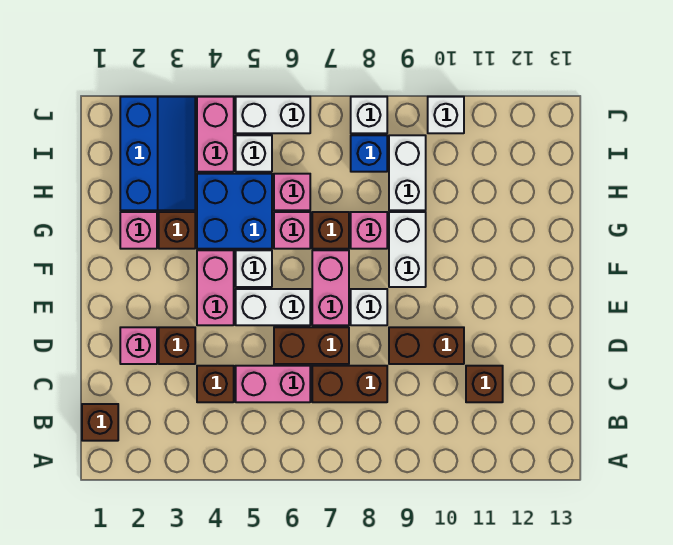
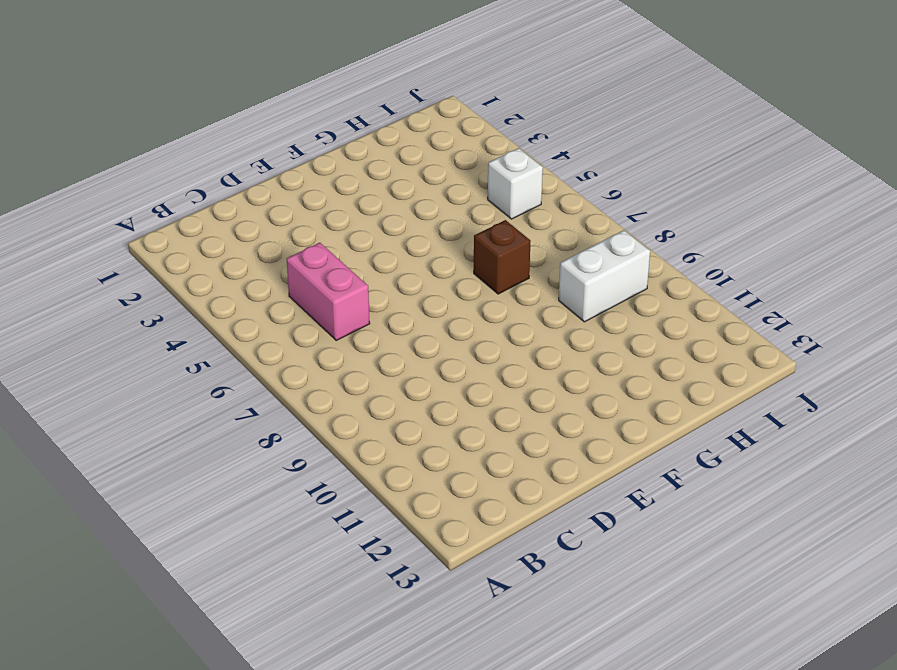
none -> brown 1x1 brick [82,404,118,441]
none -> brown 1x1 brick [197,366,234,402]
none -> brown 1x2 brick [312,366,387,402]
none -> brown 1x1 brick [466,366,503,402]

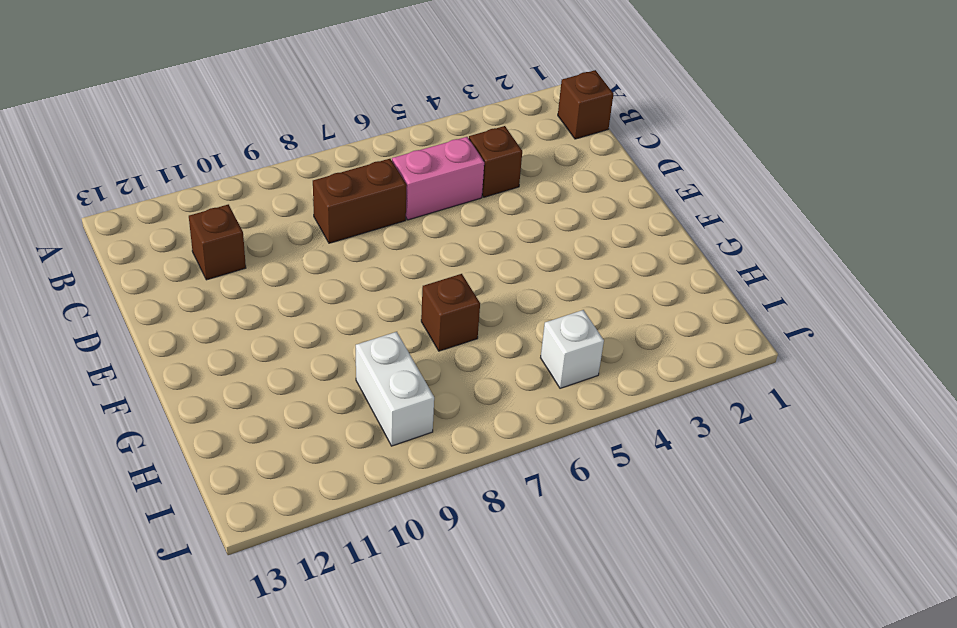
none -> pink 1x1 brick [120,327,157,364]
none -> brown 1x1 brick [159,327,195,364]
none -> brown 1x2 brick [274,327,349,364]
none -> brown 1x2 brick [389,327,464,364]

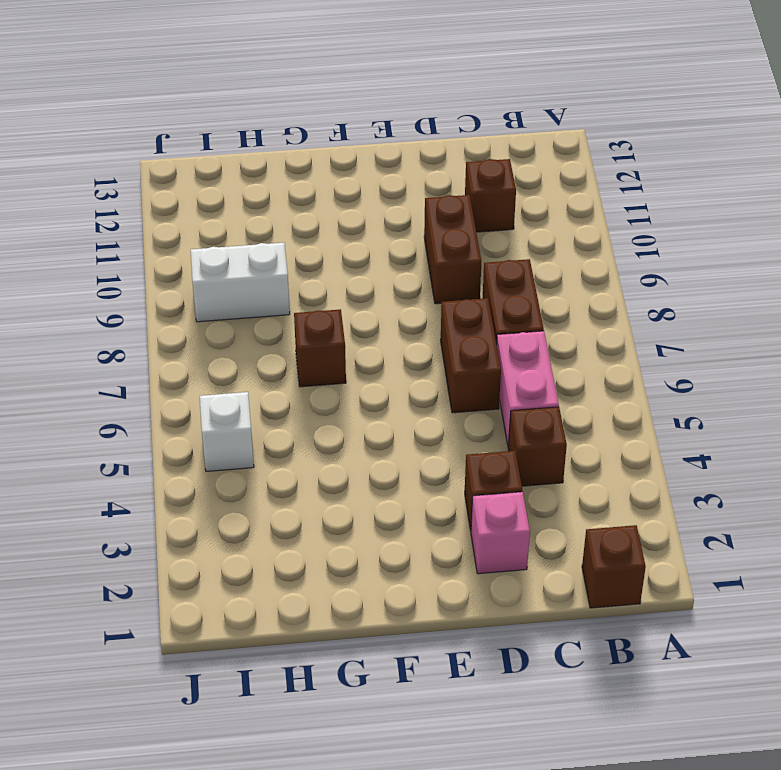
none -> pink 1x2 brick [197,250,234,325]
none -> white 1x2 brick [236,289,310,325]
none -> pink 1x2 brick [312,250,349,325]
none -> white 1x1 brick [351,289,387,325]

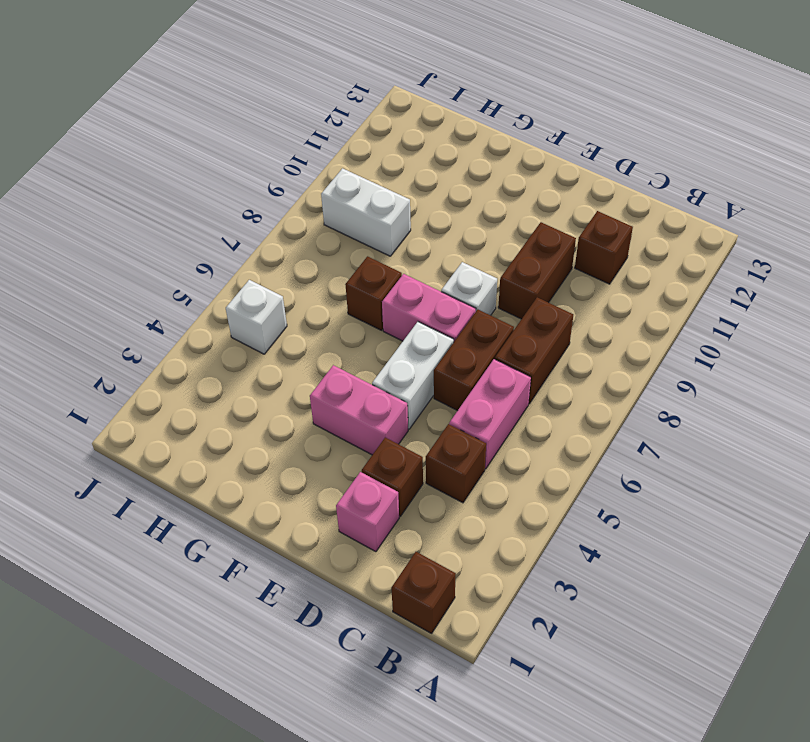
none -> white 1x1 brick [236,250,272,287]
none -> white 1x2 brick [389,212,426,287]
none -> pink 1x1 brick [120,212,157,249]
none -> brown 1x1 brick [159,212,195,249]

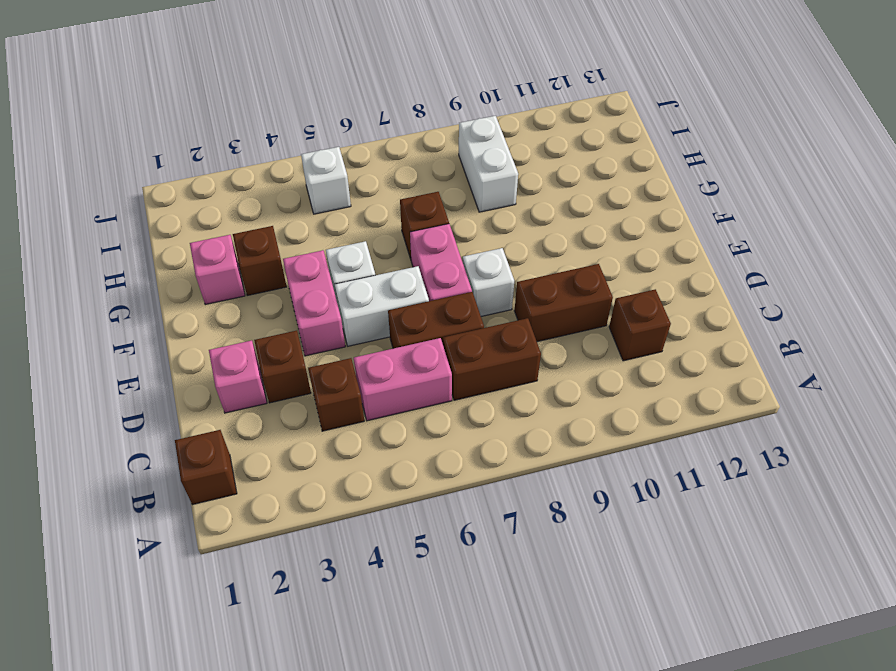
none -> white 1x2 brick [389,212,426,287]
none -> blue 2x2 brick [197,174,272,249]
none -> pink 1x1 brick [274,212,310,249]
none -> pink 1x1 brick [351,212,387,249]

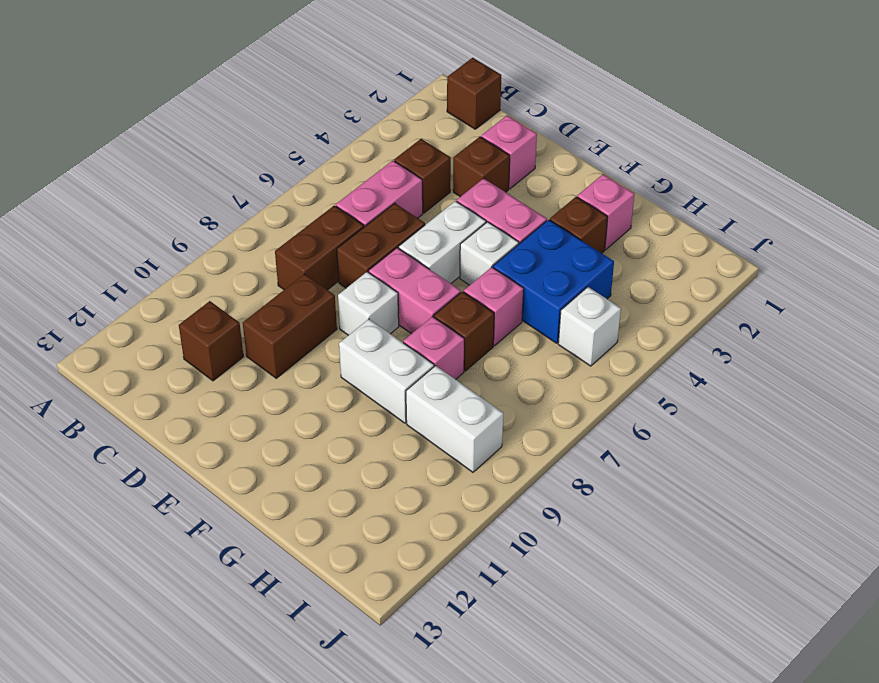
none -> blue 2x3 slope [120,97,195,210]
none -> pink 1x1 brick [274,174,310,210]
none -> pink 1x2 brick [197,97,234,172]
none -> blue 1x1 brick [351,135,387,172]

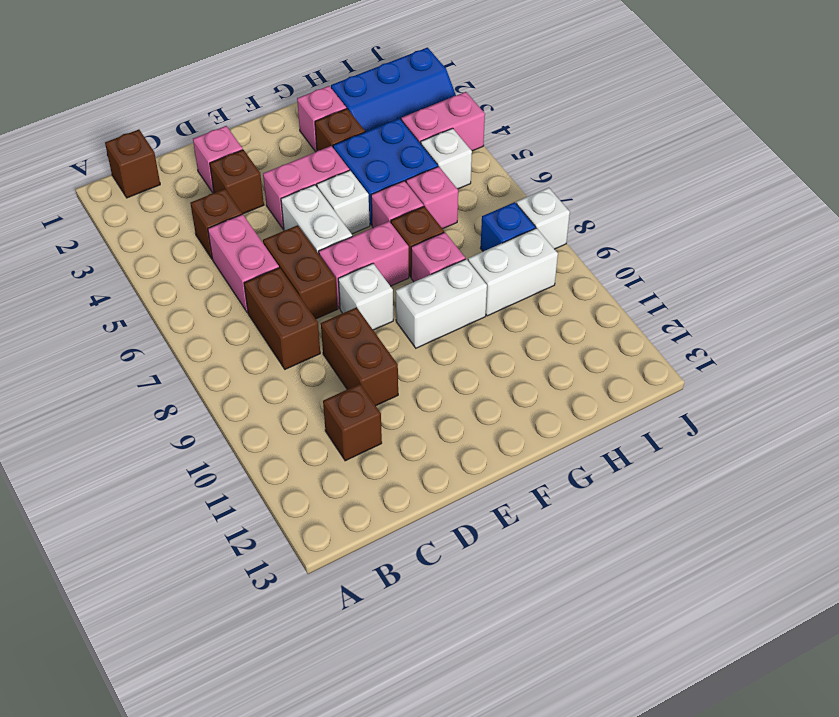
none -> white 1x2 brick [236,97,310,133]
none -> white 1x1 brick [428,97,464,133]

